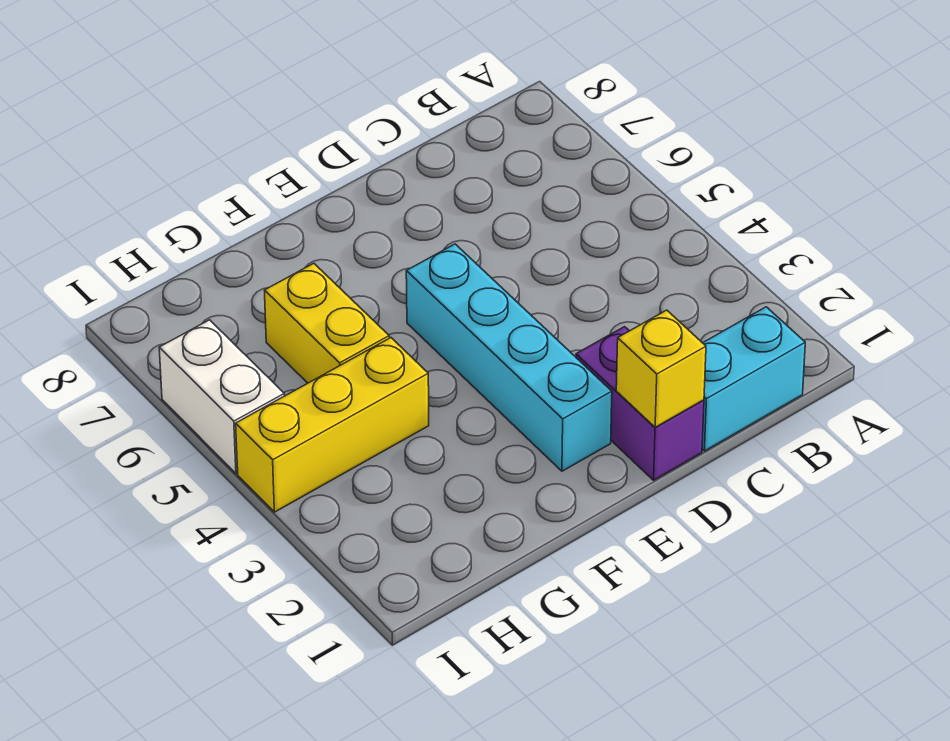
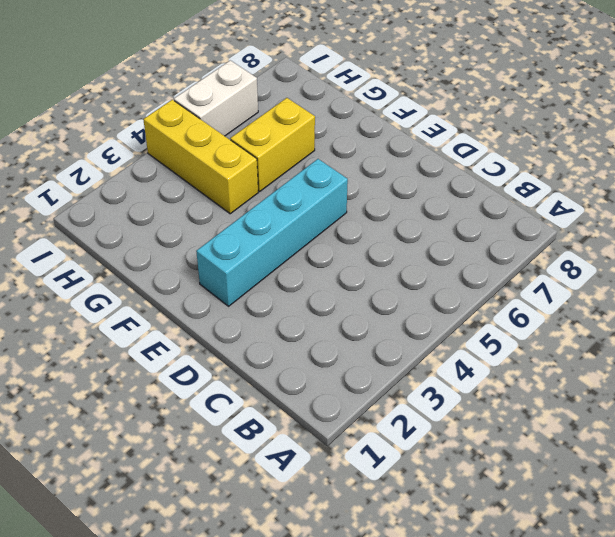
none -> cyan 1x2 brick [702,307,805,451]
none -> purple 1x2 brick [576,327,704,480]

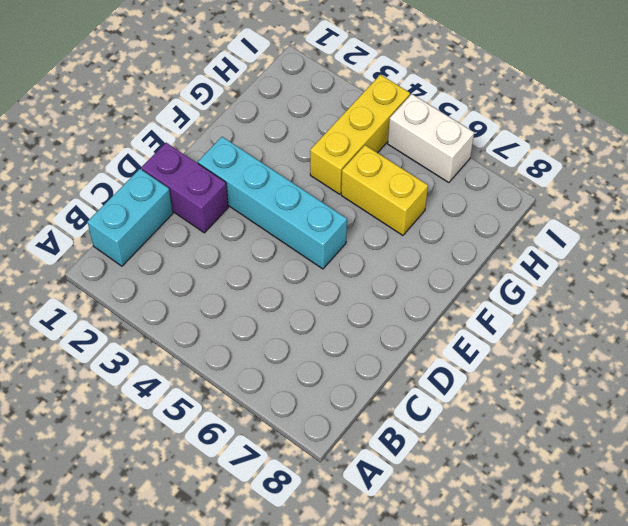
none -> yellow 1x1 brick [616,310,706,427]

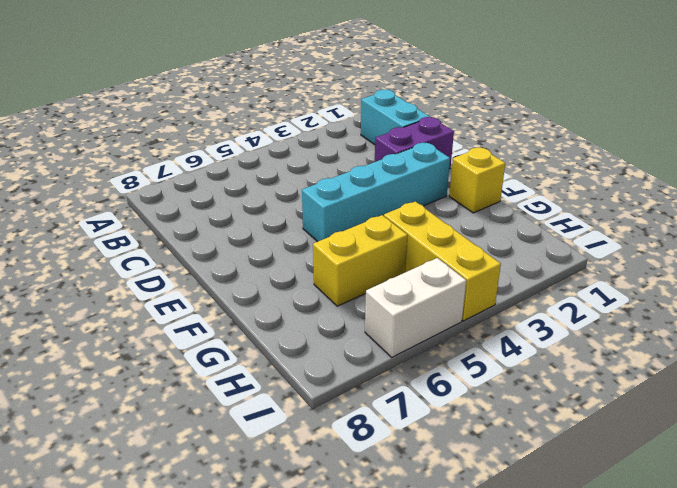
yellow 1x1 brick [449,147,505,213] -> yellow 1x1 brick moved to [616,310,706,427]

